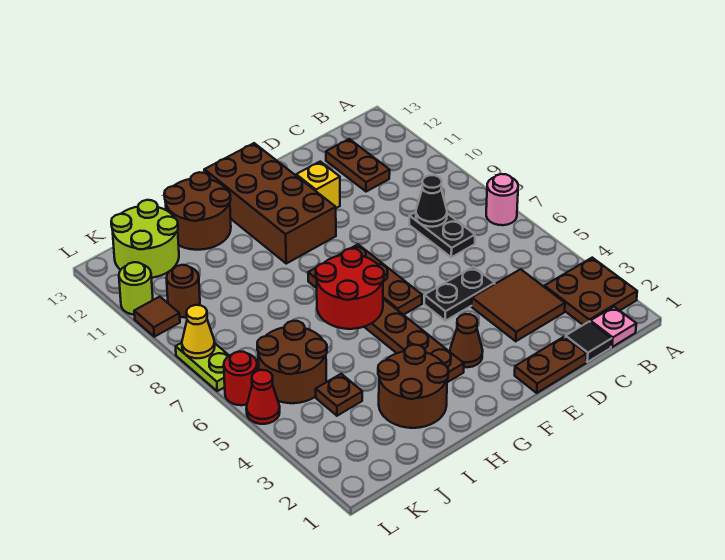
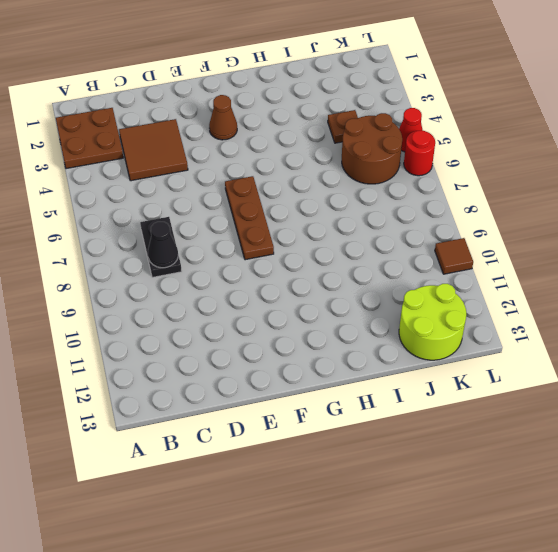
none -> pink 1x1 round brick [486,174,518,225]
none -> pink 1x1 plate [590,307,636,347]
none -> black 1x1 tile [566,321,612,362]

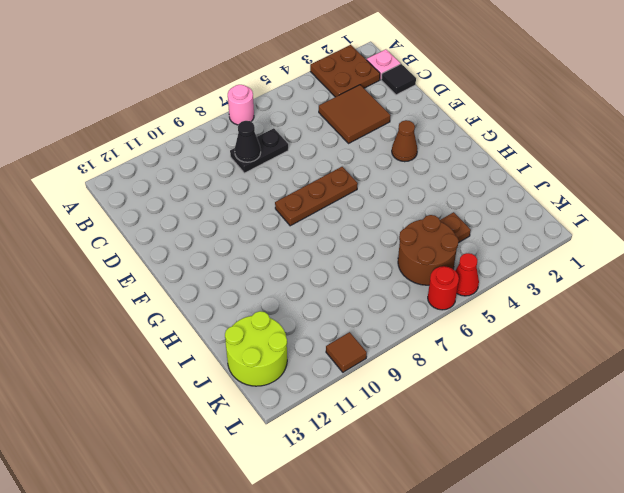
none -> brown 1x2 plate [326,139,390,192]
none -> brown 1x2 plate [515,336,587,393]
none -> black 1x2 plate [424,267,495,321]

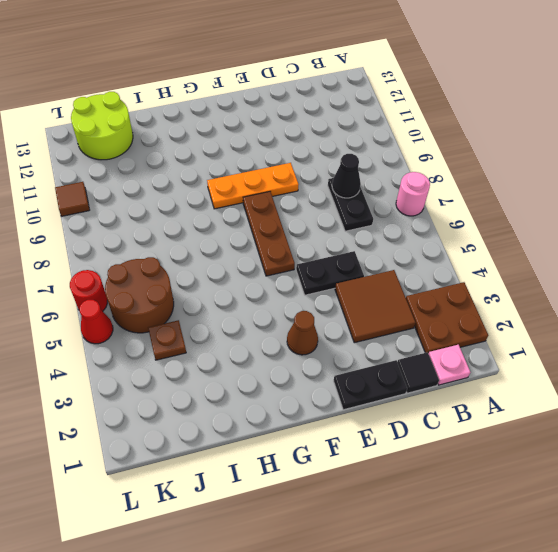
black 1x2 plate [334,360,407,410] -> brown 1x2 plate [515,336,587,393]
orange 1x3 plate [207,163,299,209] -> none
none -> brown 1x2 plate [326,139,390,192]
none -> yellow 1x1 brick [296,162,340,208]
none -> brown 2x4 brick [204,143,336,264]

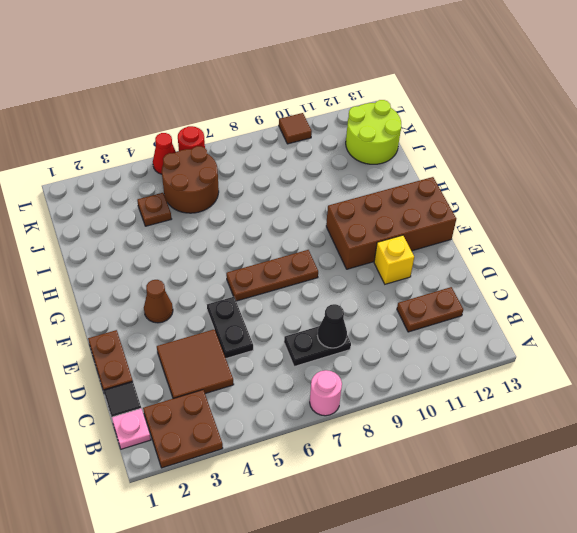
none -> brown 1x6 plate [308,268,464,382]
none -> brown 2x2 round brick [378,345,448,428]
none -> brown 2x2 round brick [164,172,231,250]

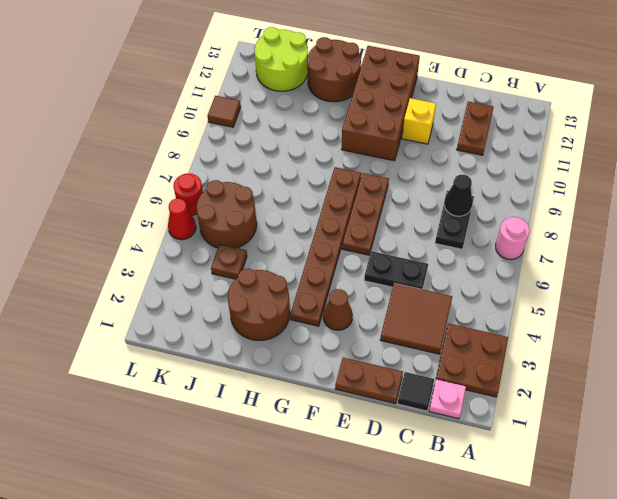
none -> brown 1x1 round brick [167,265,200,317]
none -> lime 1x2 plate [176,343,229,391]
none -> lime 1x1 round brick [119,262,153,315]

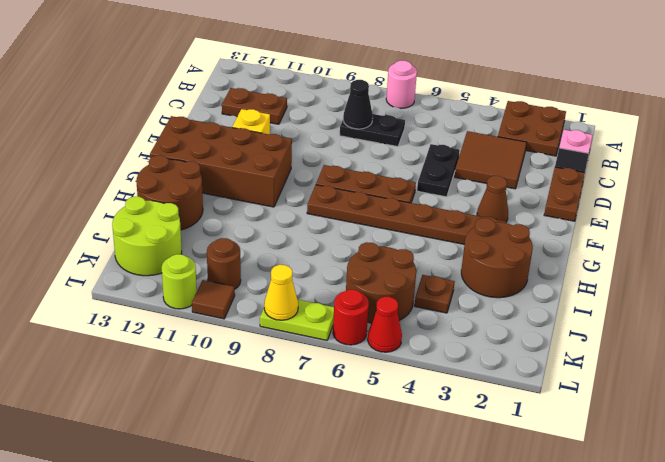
none -> red 2x2 round brick [316,248,384,329]

